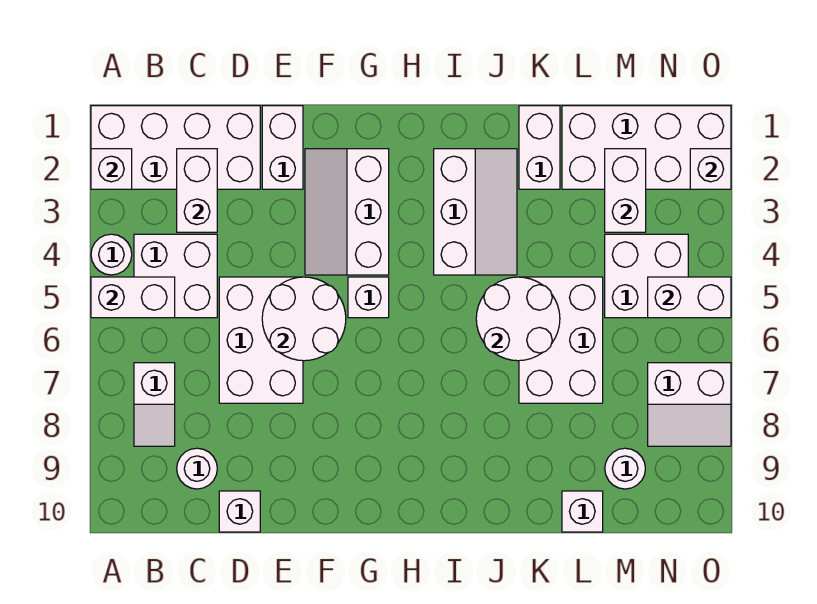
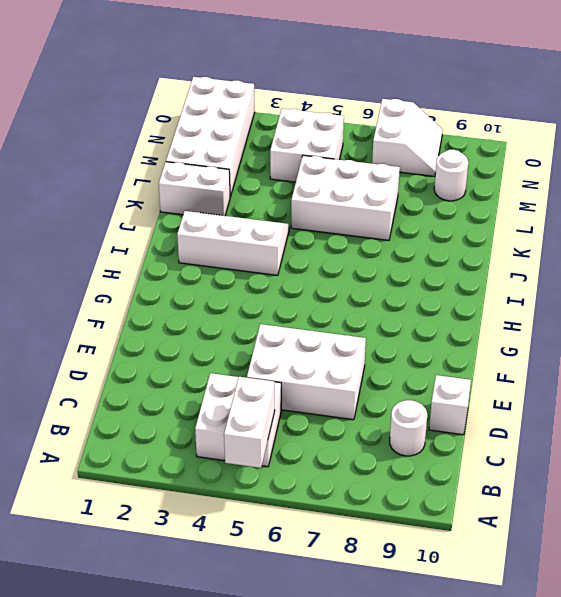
none -> white 2x4 brick [91,106,260,189]
none -> white 1x1 round brick [91,234,132,275]
none -> white 1x2 slope [134,363,175,446]

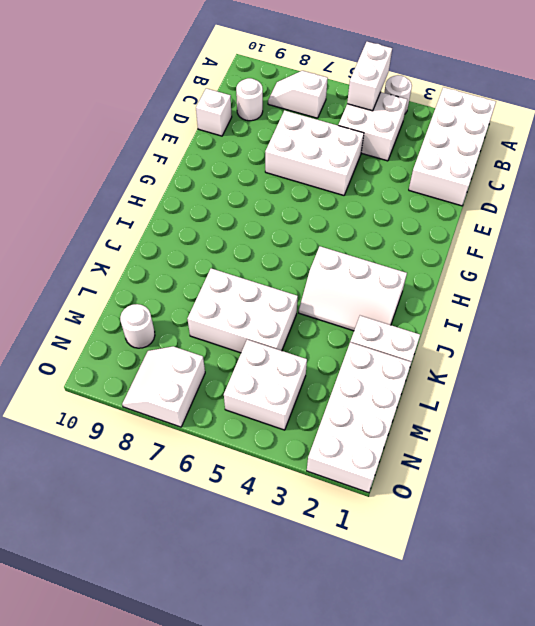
none -> white 1x2 brick [262,106,303,189]
none -> white 2x3 slope [305,149,389,275]
none -> white 1x1 brick [348,277,389,318]

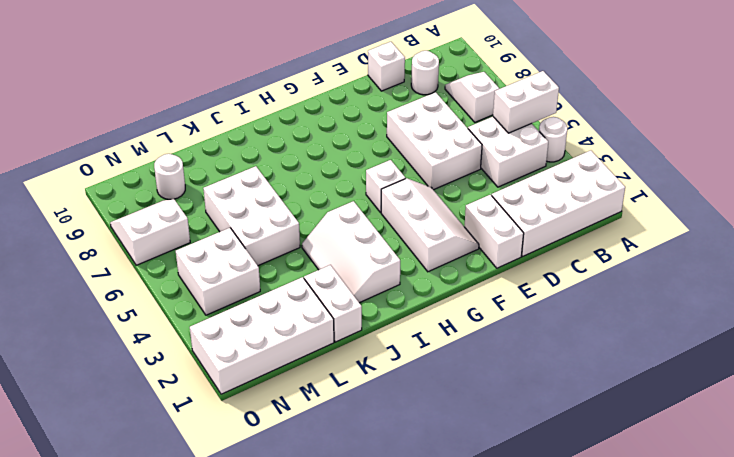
none -> white 1x1 brick [562,491,603,532]
none -> white 1x1 brick [91,149,132,189]
none -> white 1x2 brick [177,149,217,232]

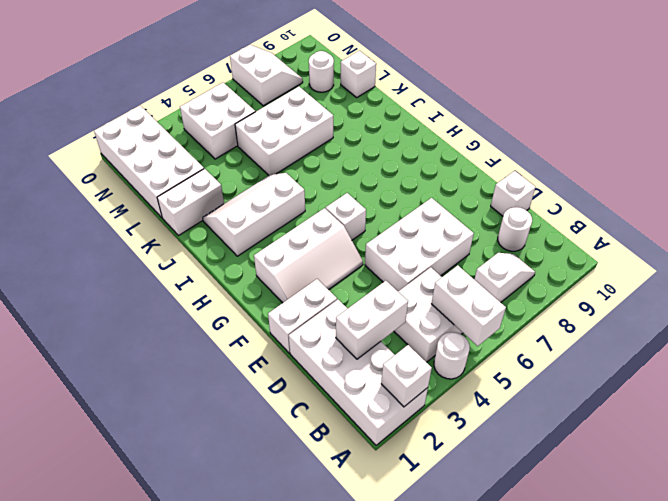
none -> white 2x2 round brick [262,277,346,361]
none -> white 2x2 round brick [476,277,560,361]
none -> white 1x2 brick [605,149,646,232]

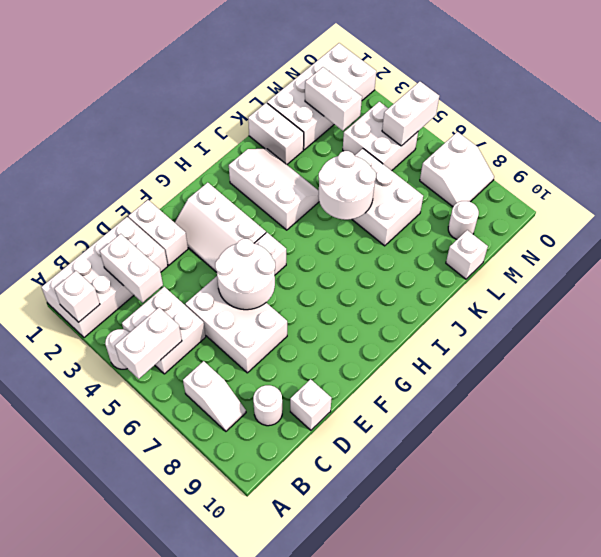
none -> white 1x1 brick [690,149,731,189]

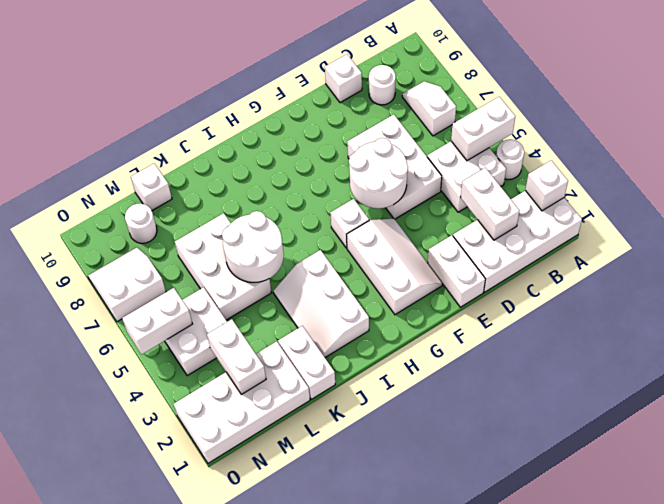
none -> white 1x1 brick [690,149,731,189]

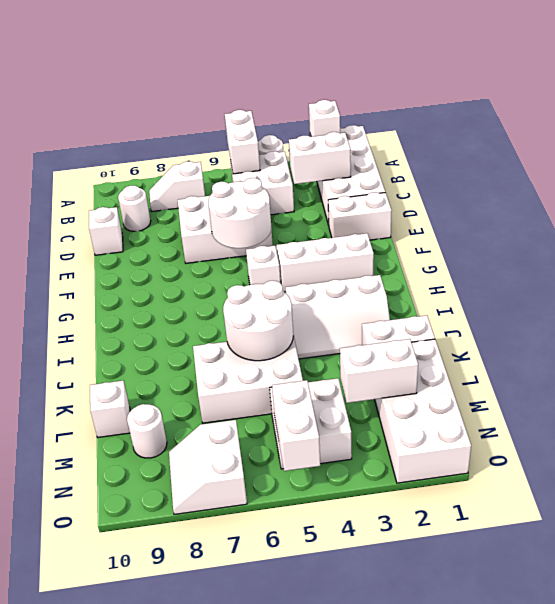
none -> white 1x1 brick [690,149,731,189]

